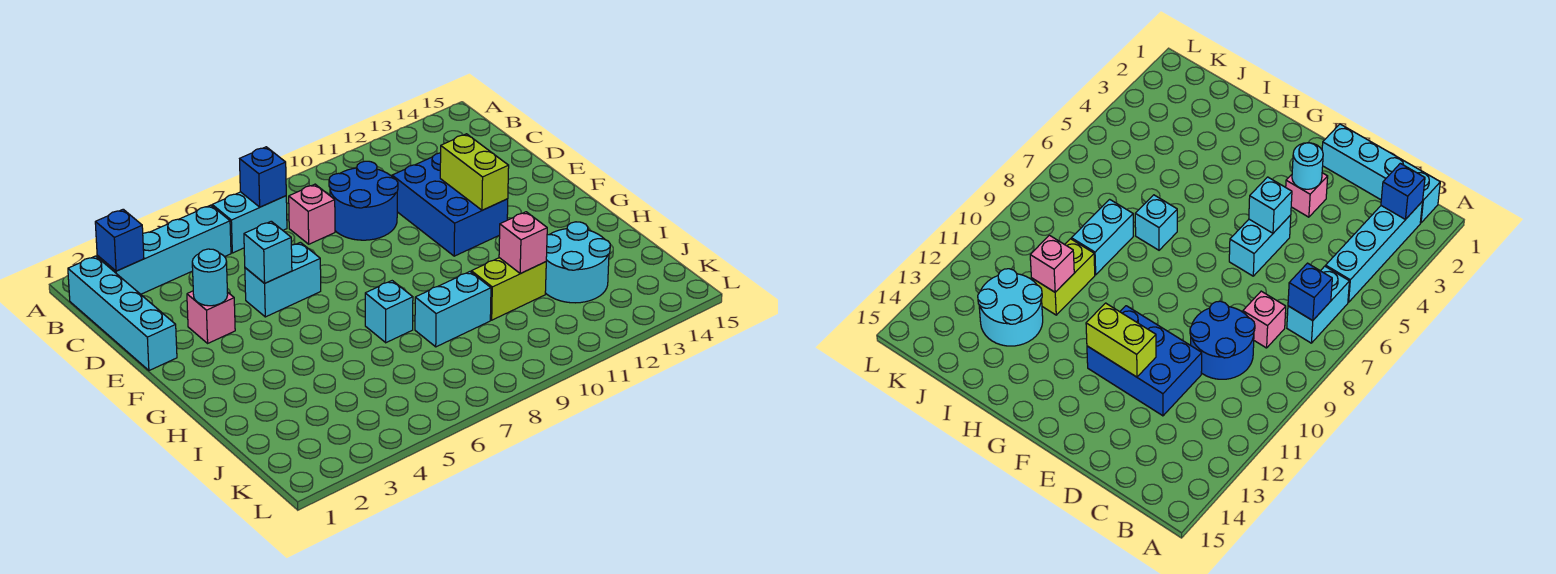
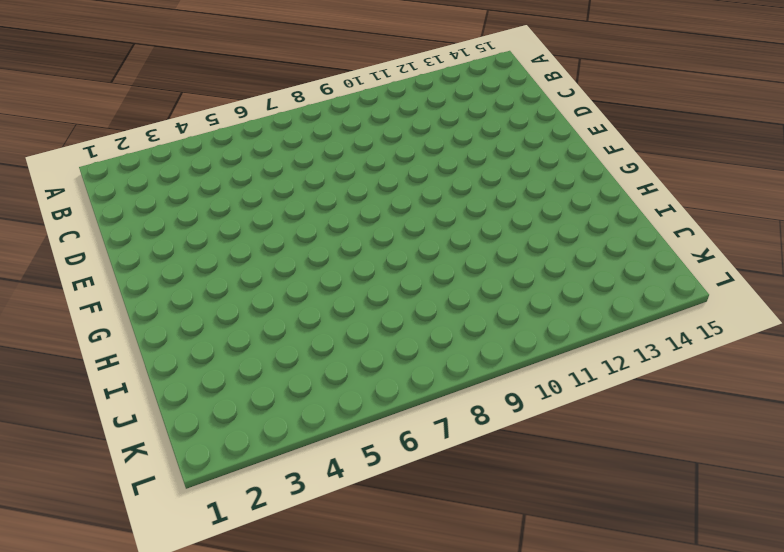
none -> cyan 1x4 brick [68,256,177,371]
none -> cyan 1x4 brick [97,205,231,294]
none -> cyan 1x2 brick [212,192,287,253]

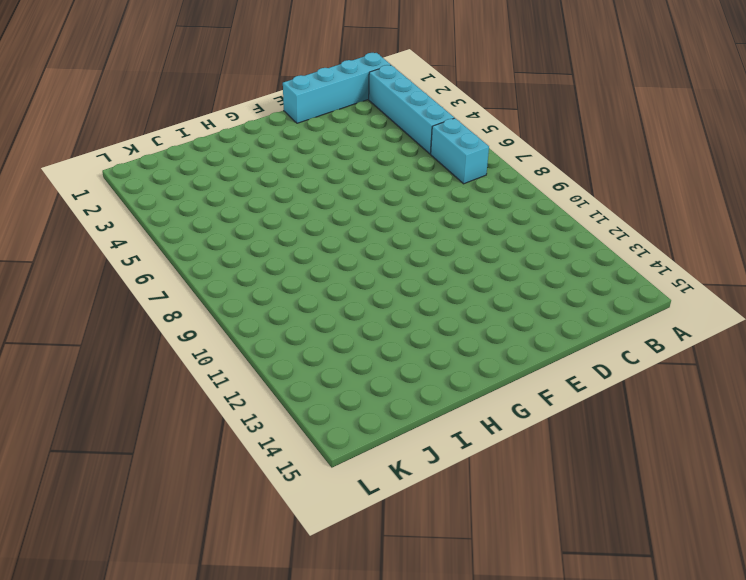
none -> pink 1x1 brick [289,184,335,244]
none -> blue 2x2 round brick [329,161,398,240]
none -> blue 2x3 brick [392,153,508,256]

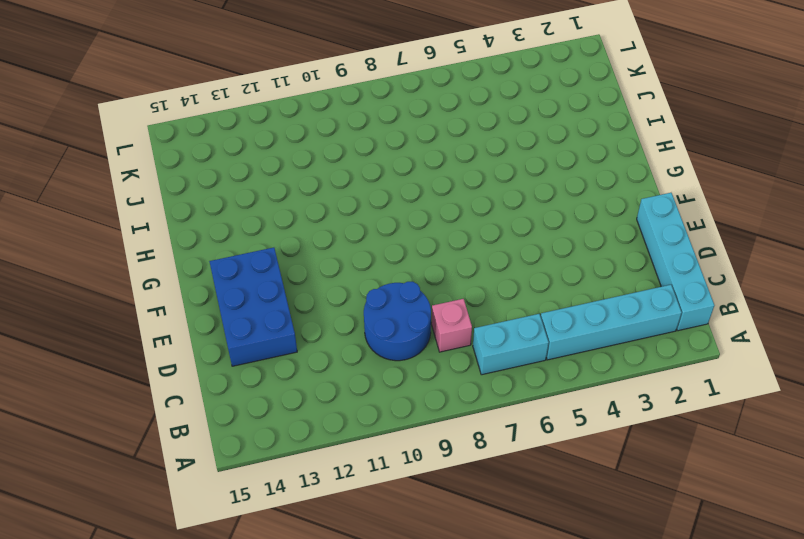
blue 2x3 brick [209,248,297,366] -> blue 2x3 brick moved to [392,153,508,256]
none -> pink 1x1 brick [187,291,235,343]
none -> cyan 1x2 brick [245,242,321,317]
none -> cyan 1x1 brick [365,281,413,343]

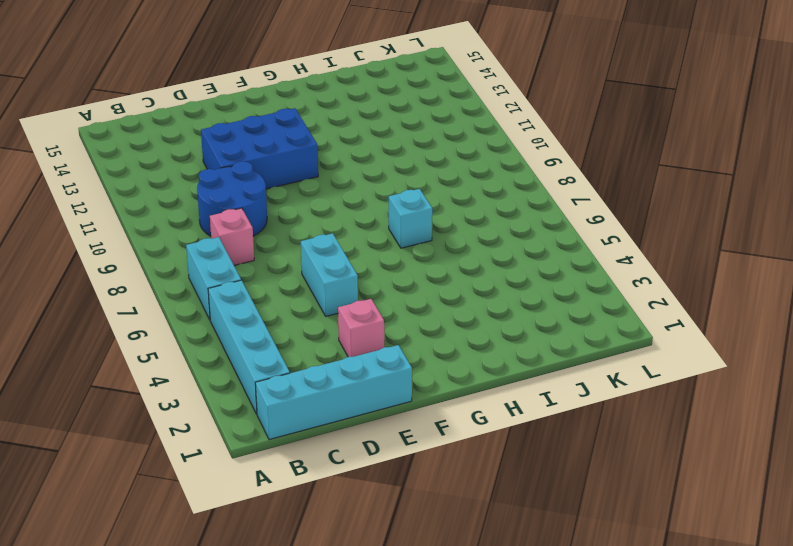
none -> cyan 1x2 brick [415,272,491,347]
none -> lime 1x2 brick [471,258,546,320]
none -> cyan 2x2 round brick [545,222,610,303]

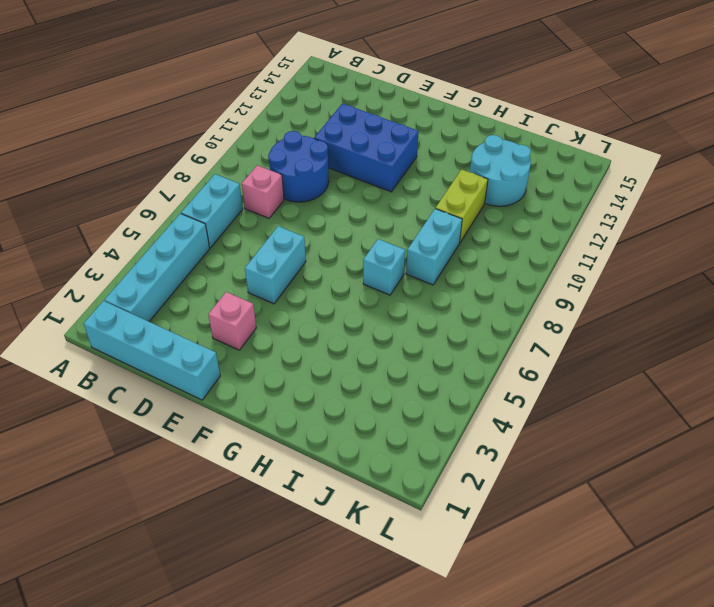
none -> blue 1x1 brick [95,209,144,271]
none -> blue 1x1 brick [240,147,286,207]
none -> cyan 1x1 round brick [192,249,228,306]

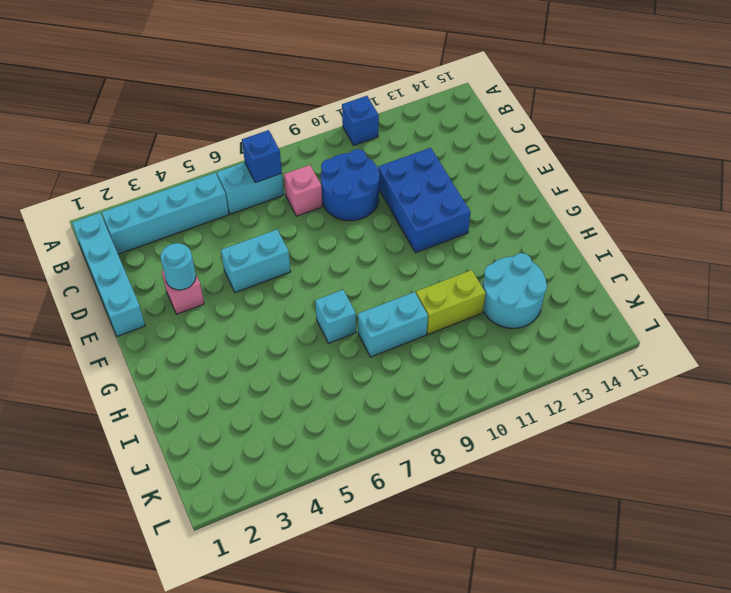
blue 1x1 brick [342,96,379,145] -> blue 1x1 brick moved to [95,209,144,271]
none -> cyan 1x1 brick [244,221,292,283]
none -> lime 1x2 brick [440,134,509,210]
none -> pink 1x1 brick [499,212,547,274]

